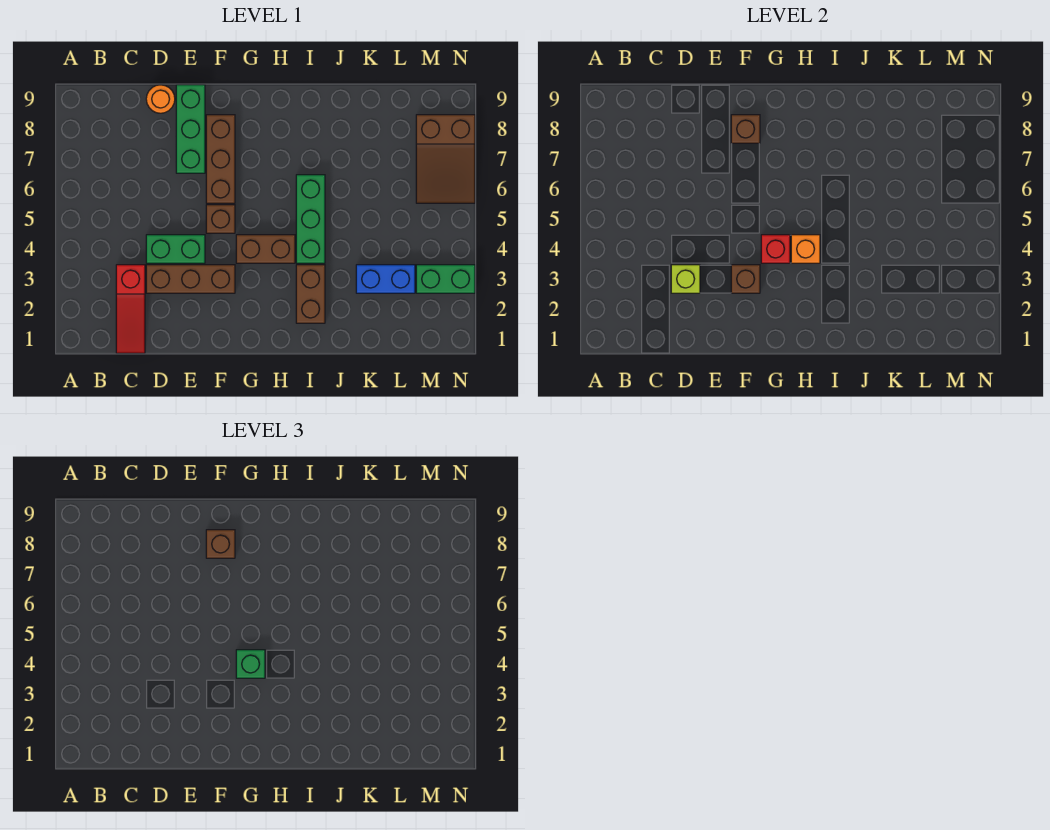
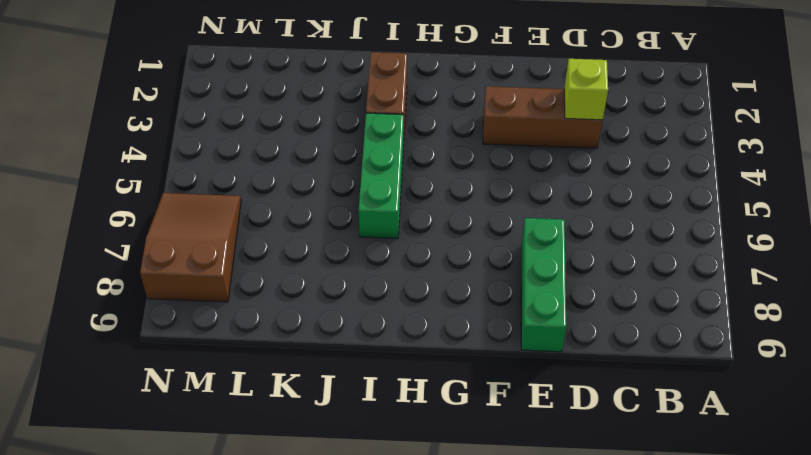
none -> red 1x3 slope [116,265,145,353]
none -> green 1x2 brick [146,235,205,263]
none -> orange 1x1 round brick [146,85,175,113]

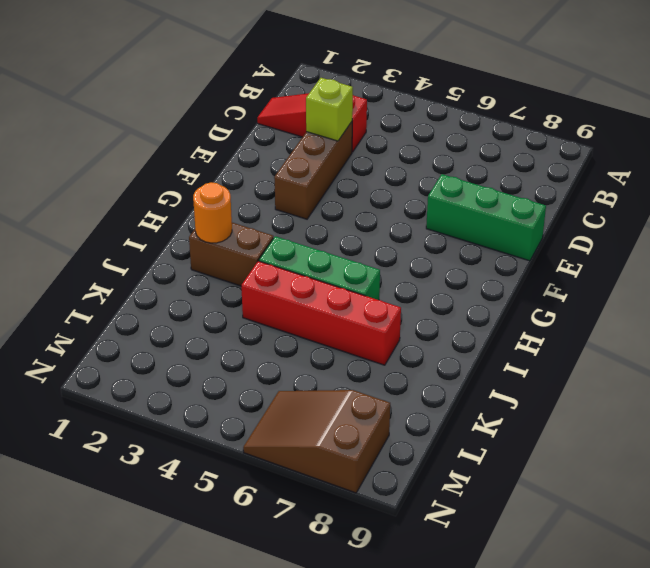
orange 1x1 round brick [193,182,232,243] -> orange 1x1 round brick moved to [146,85,175,113]
red 1x4 brick [241,261,401,365] -> none
none -> green 1x2 brick [146,235,205,263]
none -> brown 1x1 brick [206,205,235,233]
none -> brown 1x3 brick [206,115,235,203]

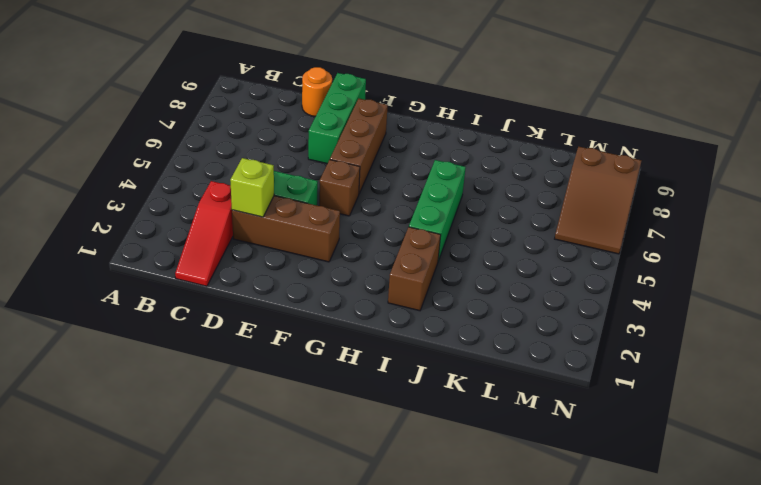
none -> brown 1x2 brick [236,235,295,263]
none -> blue 1x2 brick [356,265,415,293]
none -> green 1x2 brick [416,265,475,293]

